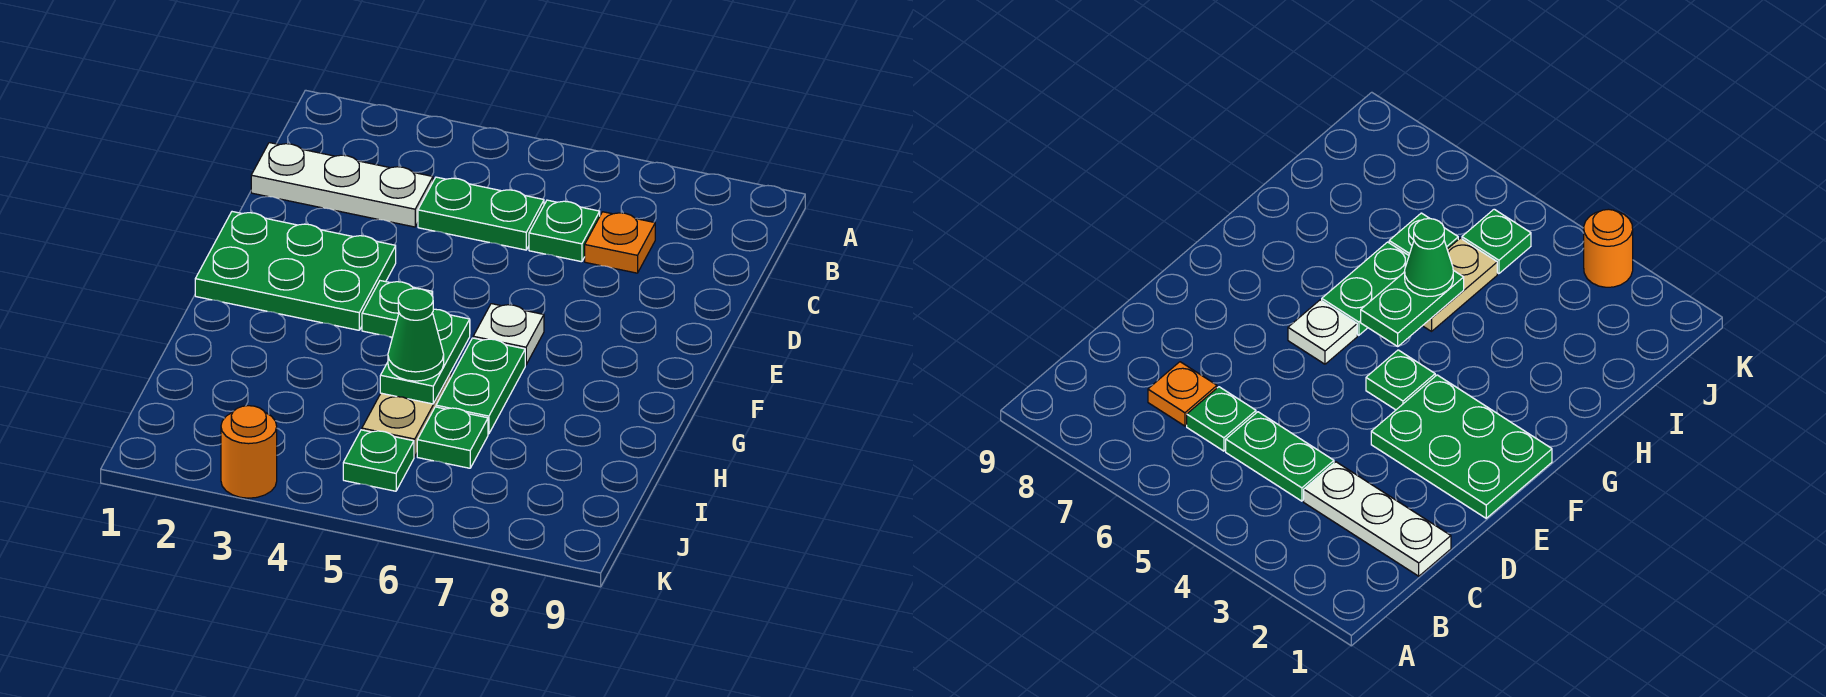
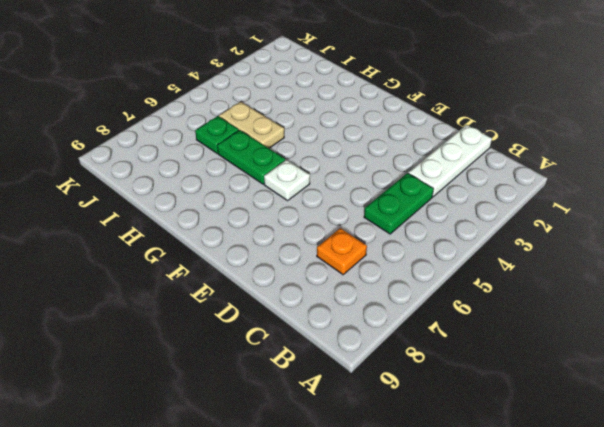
none -> green 1x1 plate [529,200,600,262]
none -> green 2x3 plate [195,212,396,330]
none -> green 1x1 plate [362,281,433,337]

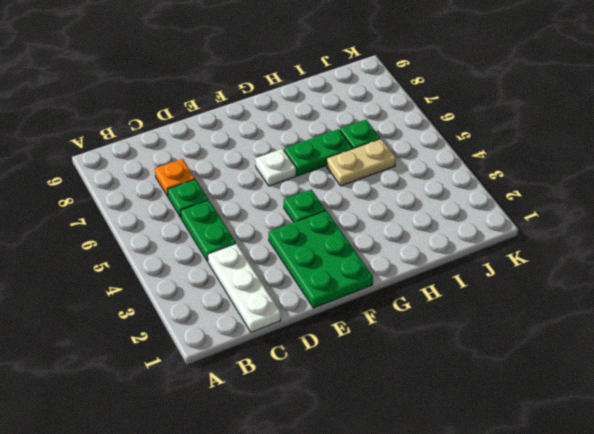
none -> green 1x1 plate [343,430,414,491]
none -> orange 1x1 round brick [221,406,277,498]
none -> green 1x2 plate [380,309,470,404]

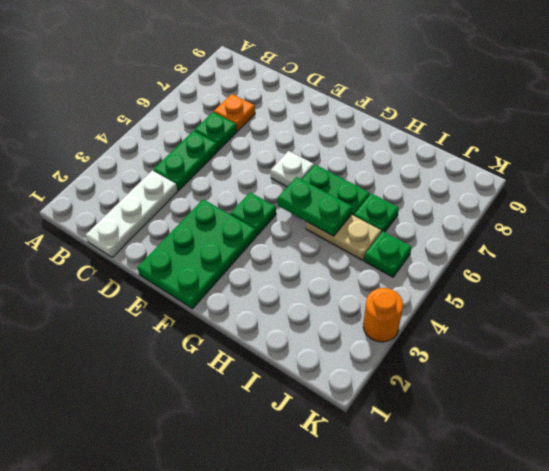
none -> green 1x1 cone [388,289,444,381]

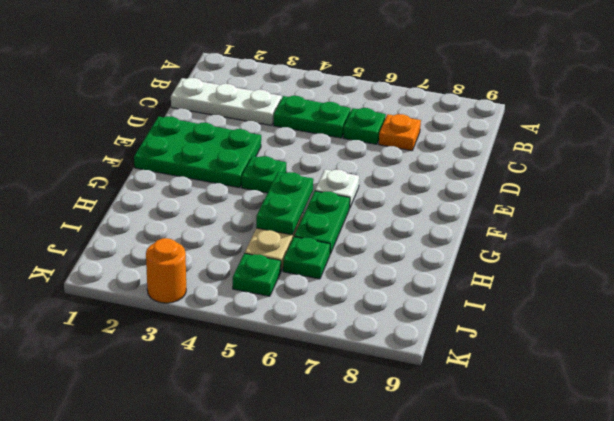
none -> green 1x1 cone [388,289,444,381]

